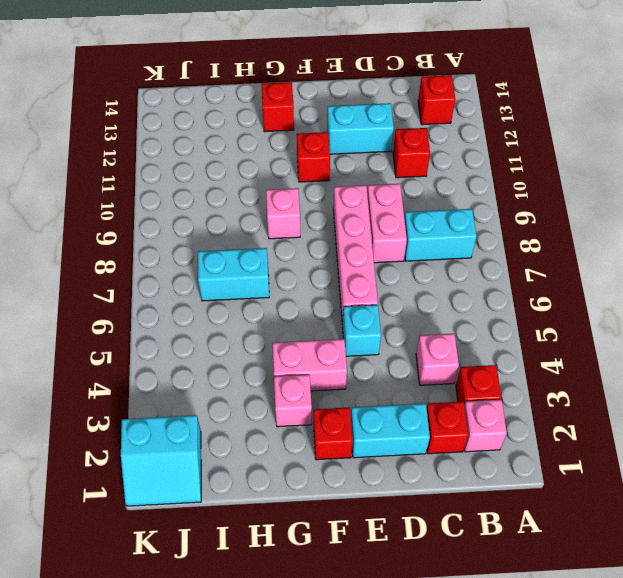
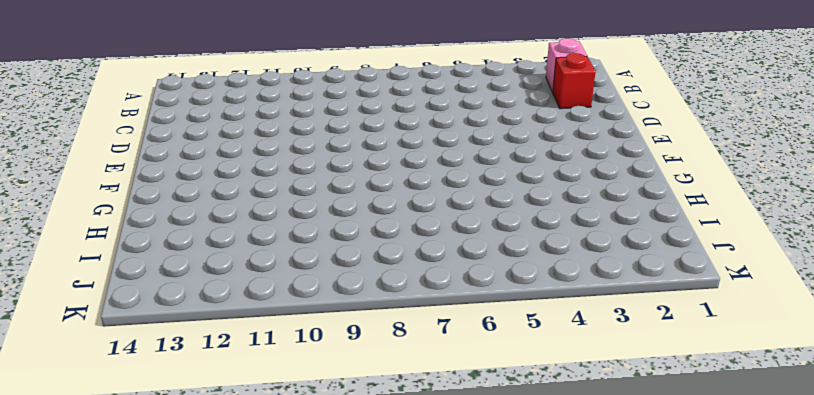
none -> red 1x1 brick [456,365,501,405]
none -> cyan 1x2 brick [404,209,477,261]
none -> red 1x1 brick [418,75,455,125]

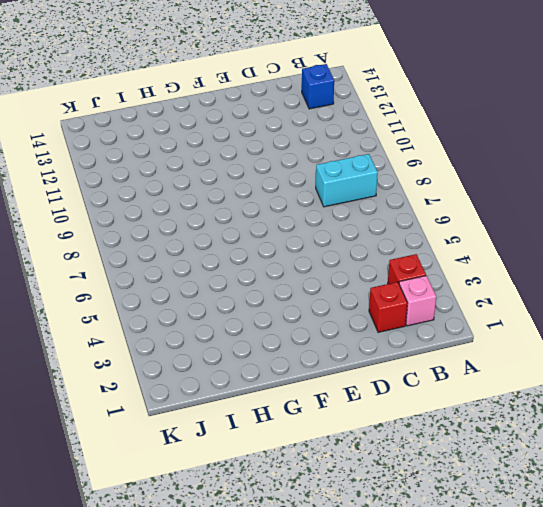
blue 1x1 brick [302,64,334,109] -> red 1x1 brick [418,75,455,125]
none -> pink 1x1 brick [416,334,459,385]
none -> red 1x1 brick [393,128,430,178]
none -> cyan 1x2 brick [351,404,430,458]

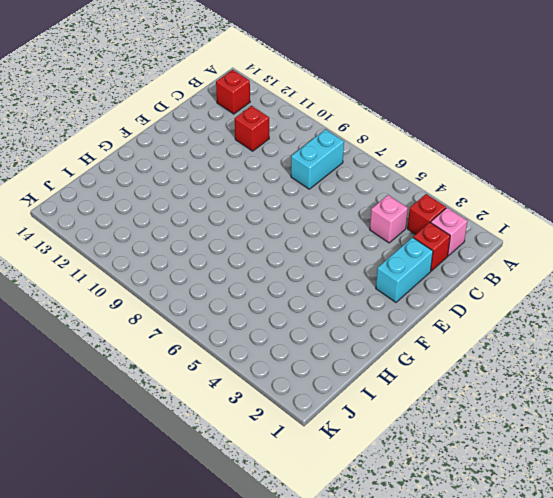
none -> pink 1x2 brick [367,184,407,263]
none -> cyan 1x2 brick [327,103,394,154]
none -> cyan 1x1 brick [343,305,381,356]

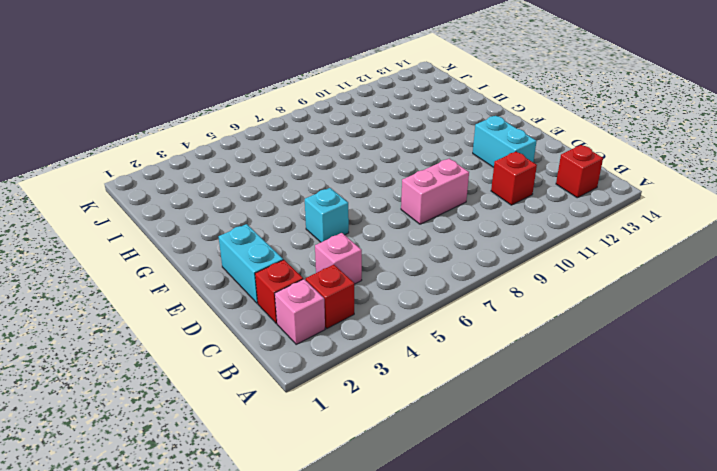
none -> cyan 1x2 brick [404,209,477,261]
none -> pink 1x4 brick [333,185,378,324]
none -> red 1x1 brick [314,407,353,460]

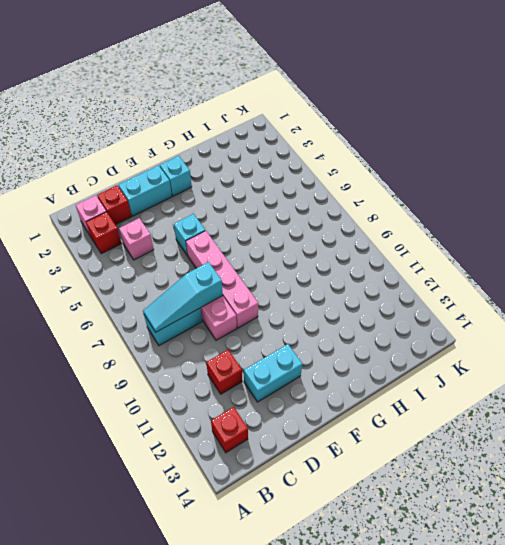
cyan 1x3 slope [143,262,223,332] -> none
cyan 1x1 brick [160,156,192,196] -> red 1x1 brick [314,407,353,460]
none -> pink 1x2 brick [273,339,347,391]
none -> red 1x1 brick [297,132,330,182]
none -> pink 1x1 brick [274,375,312,427]

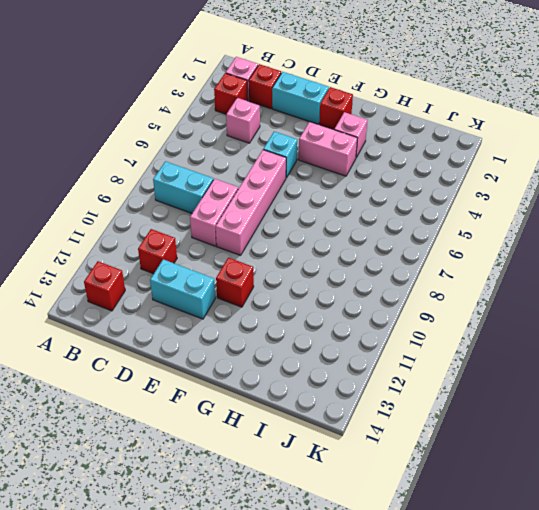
none -> pink 1x1 brick [266,188,300,239]
none -> red 1x1 brick [262,82,294,132]
none -> cyan 1x2 brick [198,248,269,301]

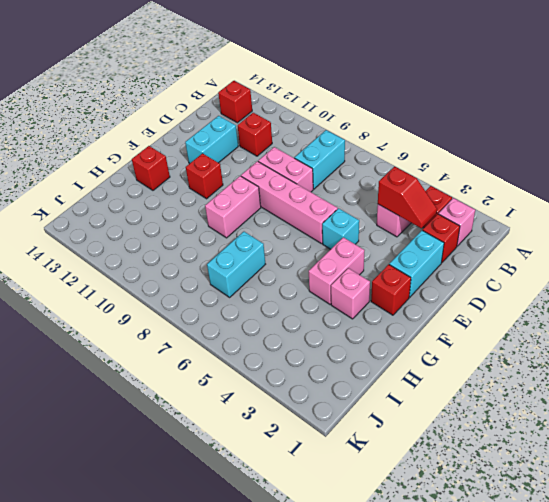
red 1x2 slope [378,167,437,228] -> none
pink 1x2 brick [205,176,261,238] -> pink 1x1 brick [266,188,300,239]
none -> cyan 2x2 slope [121,415,201,506]

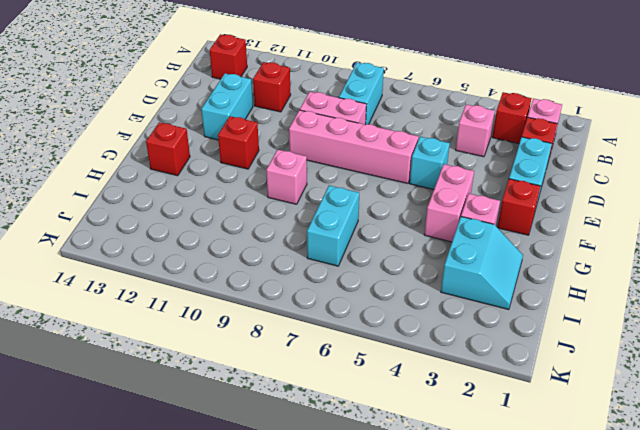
cyan 2x2 slope [441,217,523,310] -> cyan 2x2 slope moved to [121,415,201,506]

